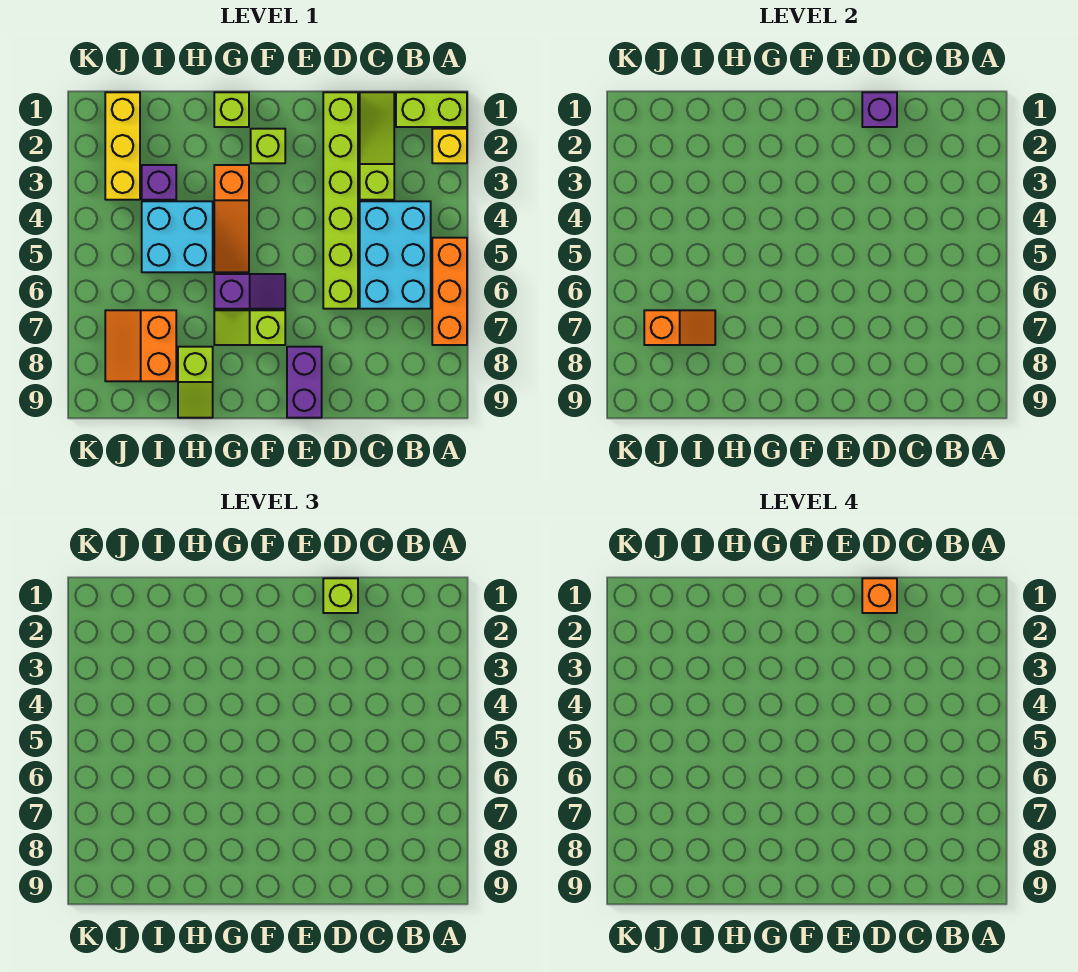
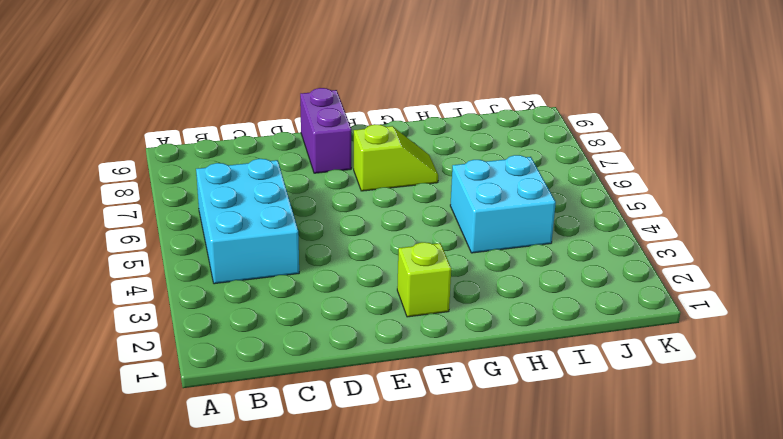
none -> lime 1x2 brick [396,92,467,127]
none -> yellow 1x1 brick [432,129,467,163]
none -> orange 1x3 brick [432,238,467,345]

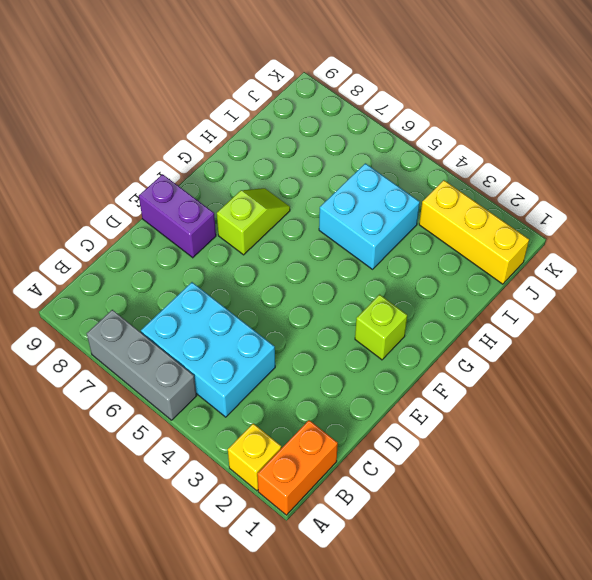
orange 1x2 brick [257,420,338,515] -> lime 1x2 brick [396,92,467,127]
grey 1x3 brick [87,310,197,420] -> orange 1x3 brick [432,238,467,345]
none -> lime 1x3 slope [360,92,394,200]
none -> lime 1x6 brick [323,92,358,309]
none -> purple 1x2 slope [214,274,285,309]

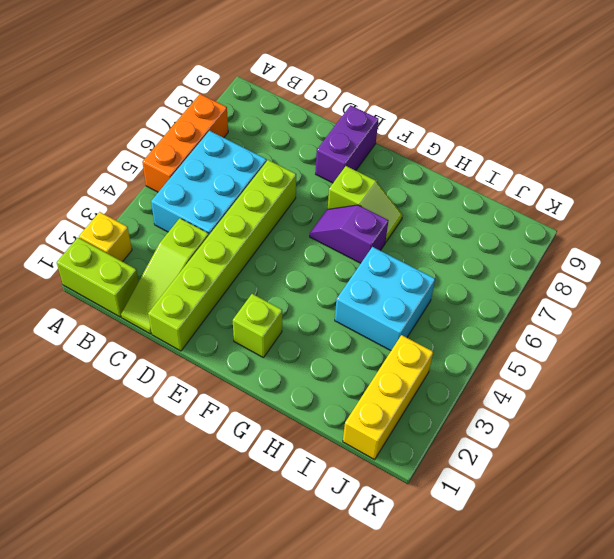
none -> lime 1x1 brick [214,92,249,127]
none -> orange 1x3 slope [214,165,249,272]
none -> lime 1x2 slope [178,347,213,418]

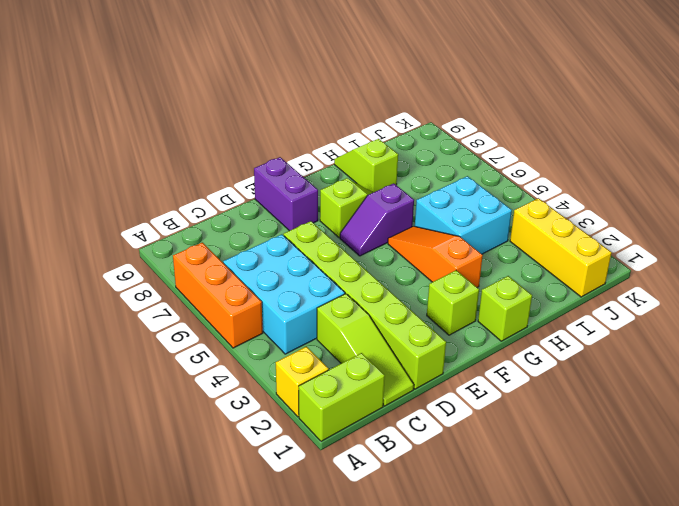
none -> purple 1x1 brick [142,165,176,200]
none -> orange 2x2 slope [105,310,176,381]
none -> purple 1x1 brick [862,92,897,127]

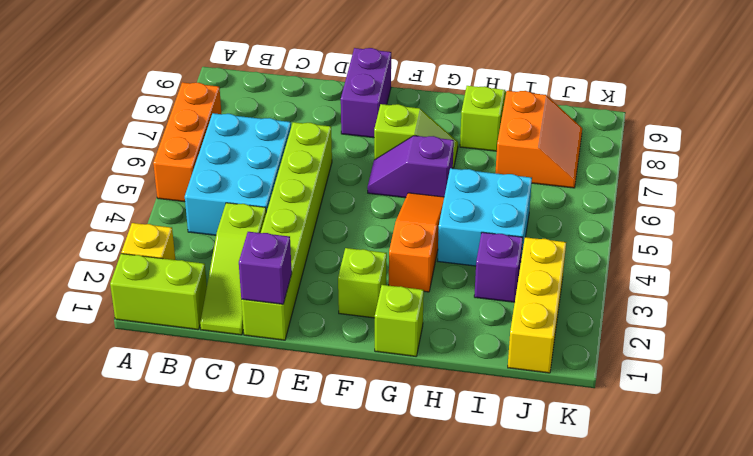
none -> orange 1x2 slope [644,310,715,345]
none -> lime 1x1 brick [323,578,358,613]
none -> orange 1x1 brick [862,578,897,613]

